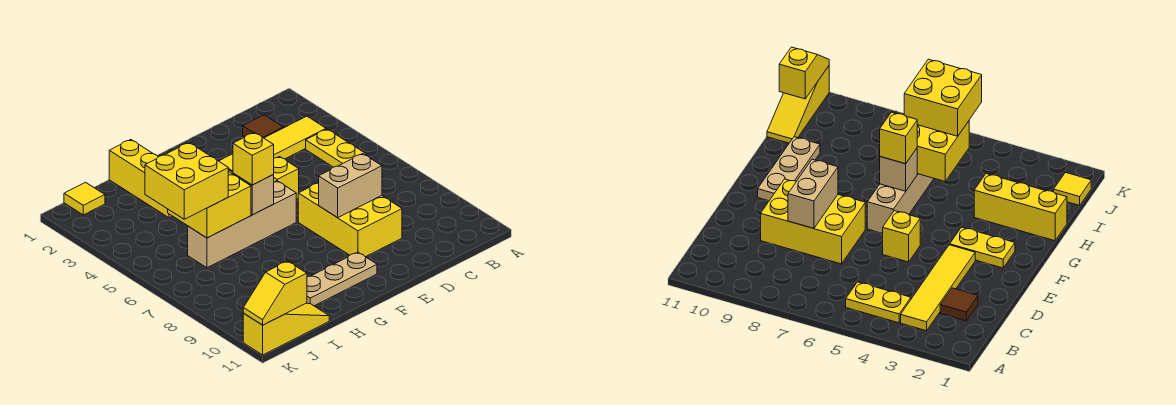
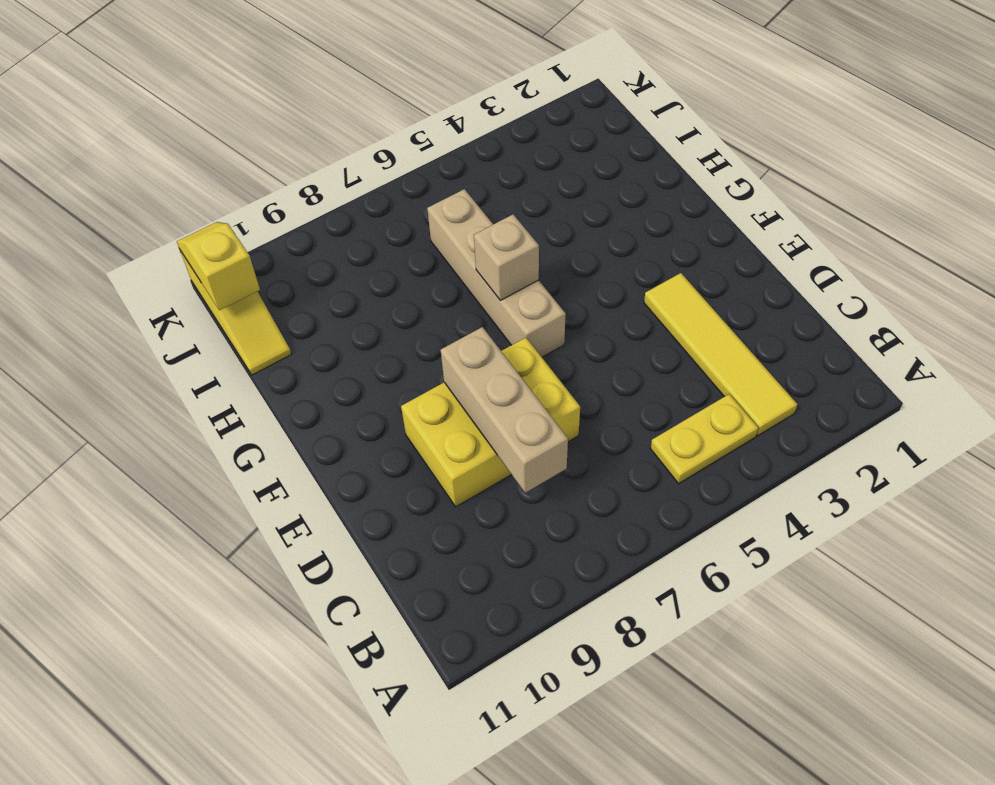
tan 1x3 brick [441,327,568,493] -> tan 1x2 brick [319,154,382,218]
none -> brown 1x1 tile [243,115,283,138]
none -> yellow 1x1 brick [273,157,299,199]
none -> yellow 1x2 plate [950,227,1015,268]

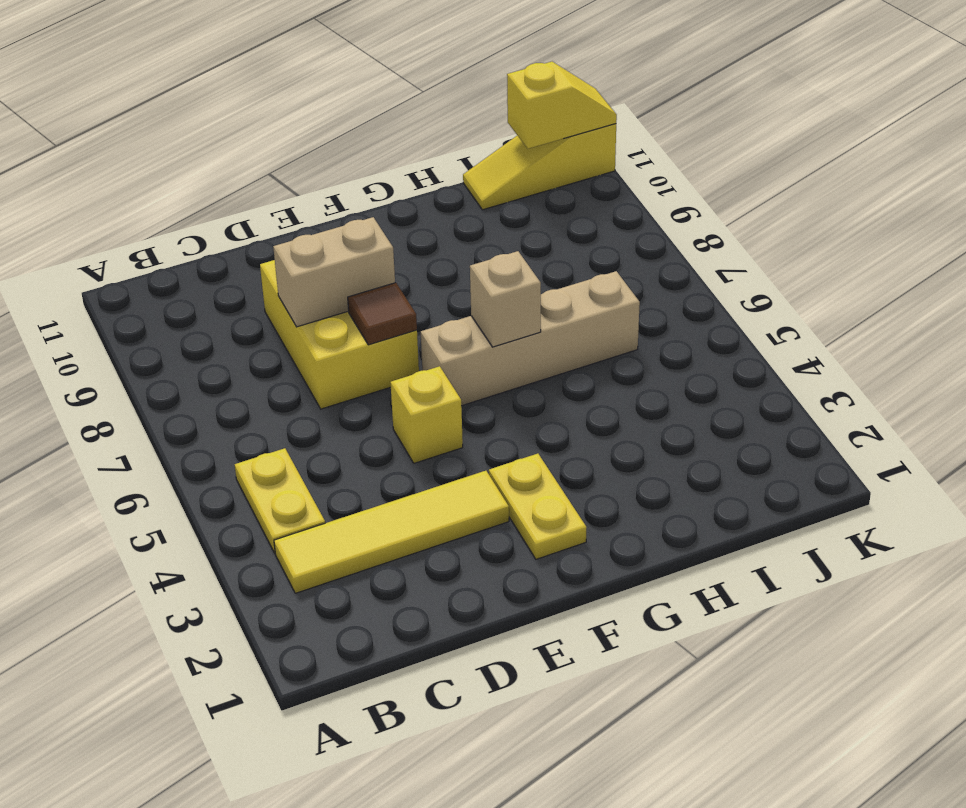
brown 1x1 tile [348,283,417,345] -> brown 1x1 tile moved to [243,115,283,138]
none -> tan 1x3 plate [307,252,377,306]
none -> yellow 1x3 brick [109,140,172,218]
none -> yellow 1x1 tile [64,182,105,215]

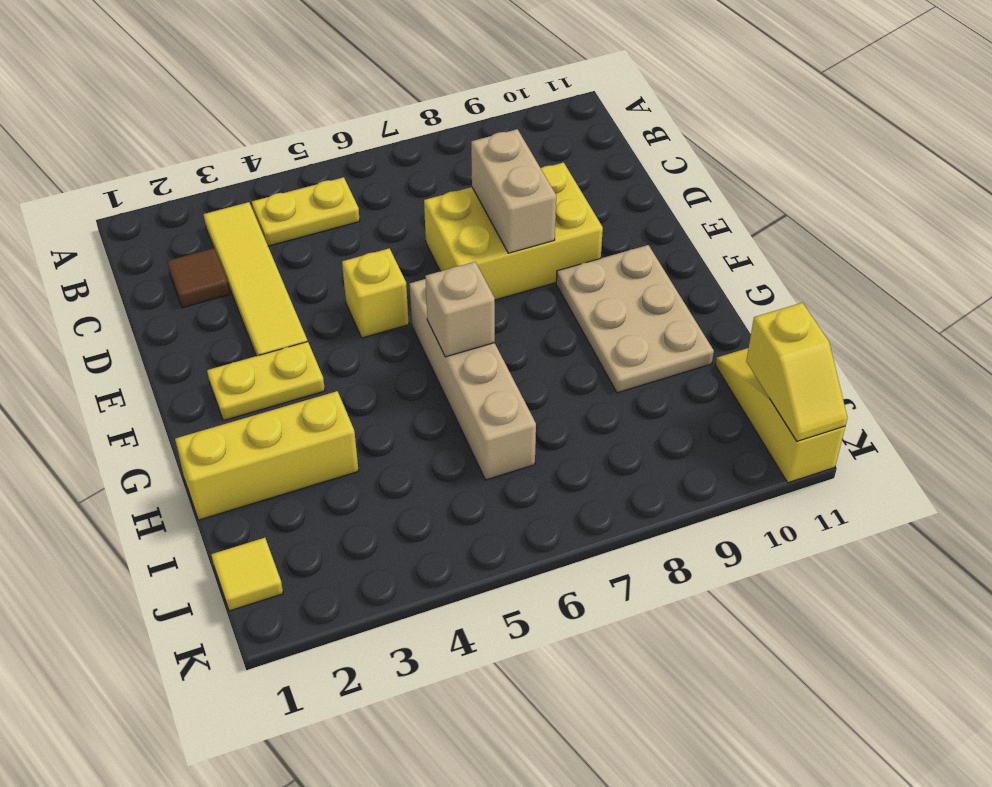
tan 2x3 plate [556,245,714,393] -> tan 1x3 plate [307,252,377,306]
none -> yellow 2x2 brick [168,172,251,238]
none -> yellow 1x1 brick [233,132,274,185]
none -> yellow 2x2 brick [145,143,228,219]

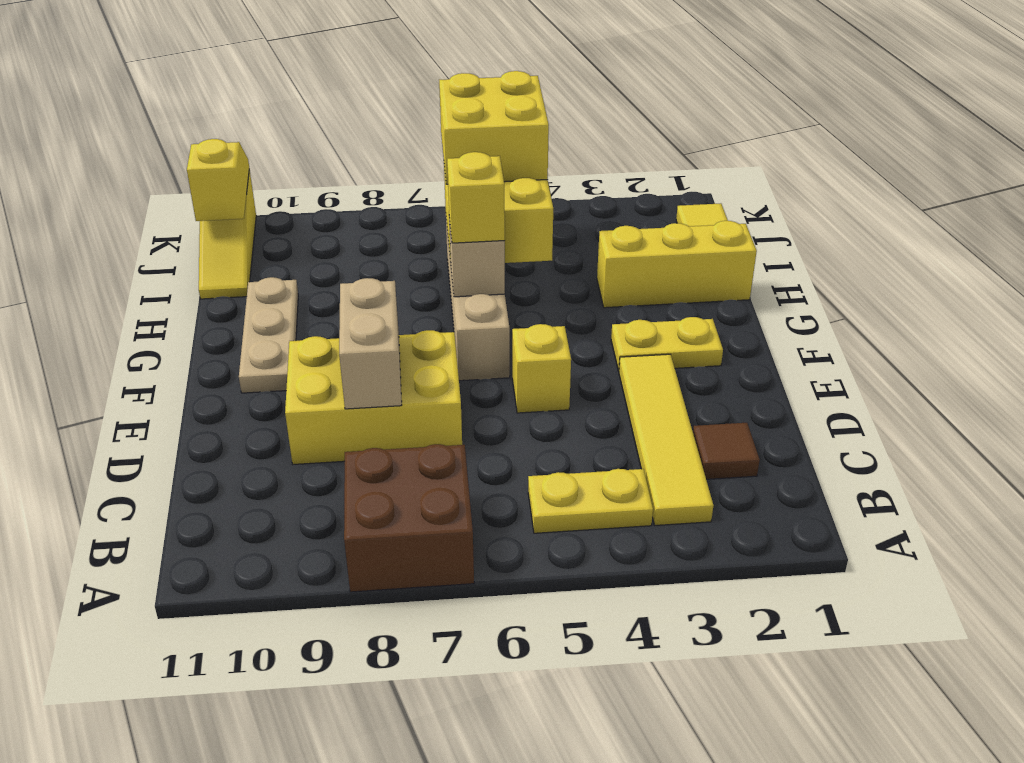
brown 2x2 brick [344,444,474,592] -> none

